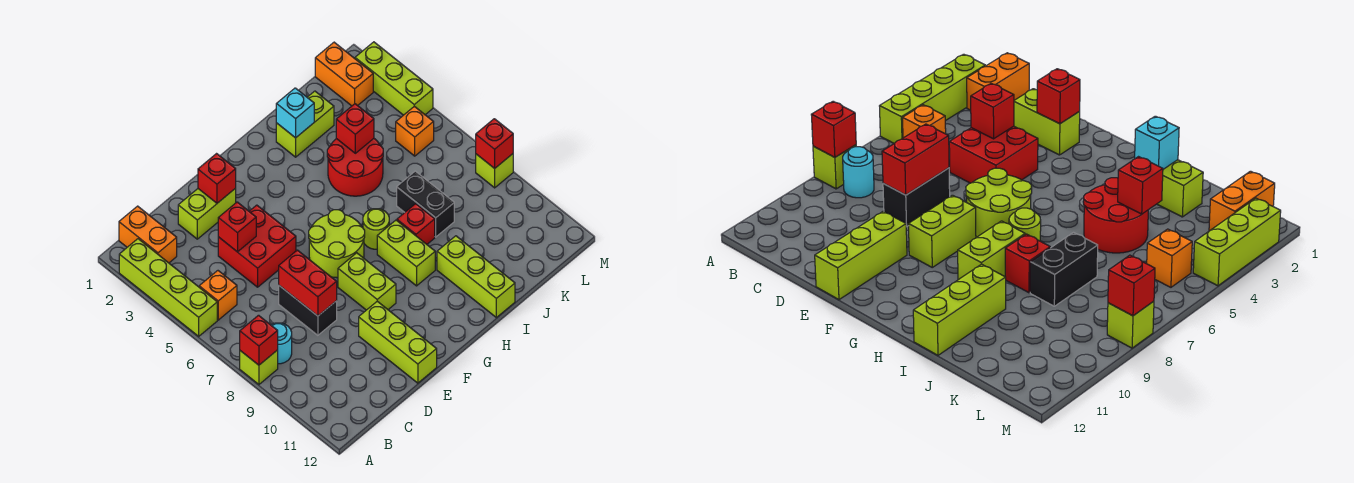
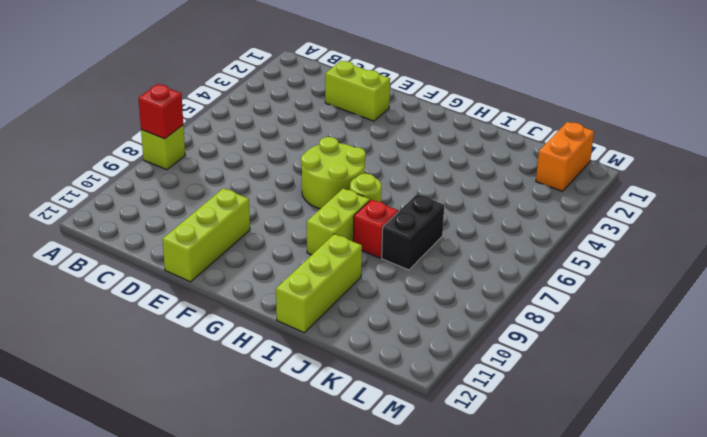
none -> lime 1x4 brick [119,239,217,336]
none -> orange 1x2 brick [119,206,177,263]
none -> orange 1x1 brick [199,271,237,320]

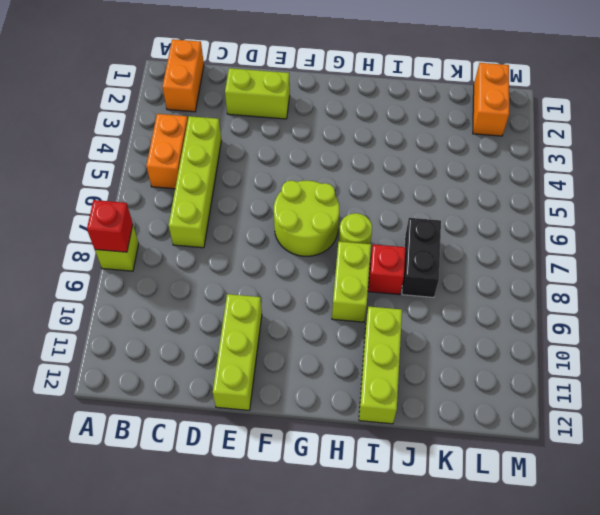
orange 1x2 brick [146,114,188,189] -> orange 1x1 brick [199,271,237,320]
lime 1x4 brick [169,116,222,248] -> lime 1x4 brick moved to [119,239,217,336]
none -> cyan 1x1 round brick [271,323,292,364]
none -> red 2x2 brick [218,205,296,287]
none -> black 1x2 brick [279,286,337,335]

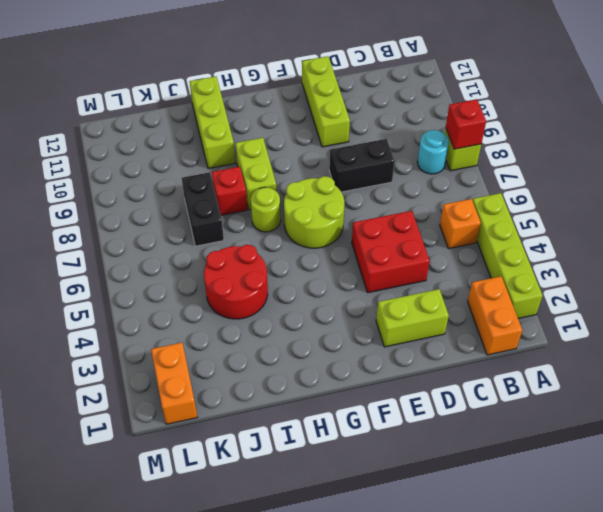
black 1x2 brick [329,139,395,192] -> black 1x2 brick turned to [279,286,337,335]
none -> lime 1x2 brick [338,253,396,310]
none -> lime 1x2 brick [276,91,334,157]
none -> orange 1x1 brick [396,106,434,156]

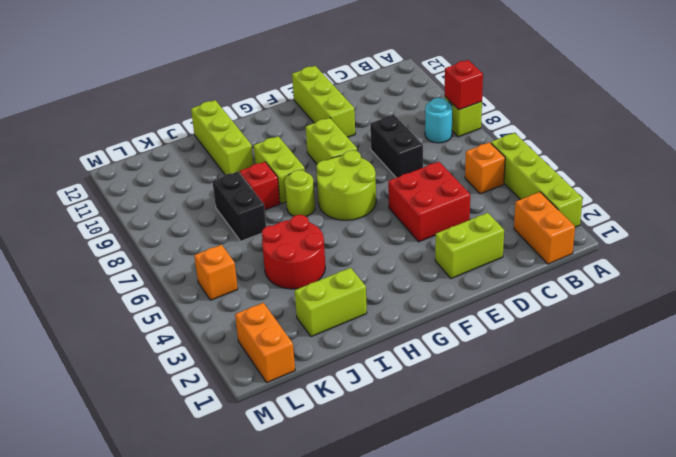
none -> lime 1x3 brick [355,42,433,115]
none -> lime 1x1 brick [476,154,513,188]
none -> red 1x1 brick [218,202,256,252]

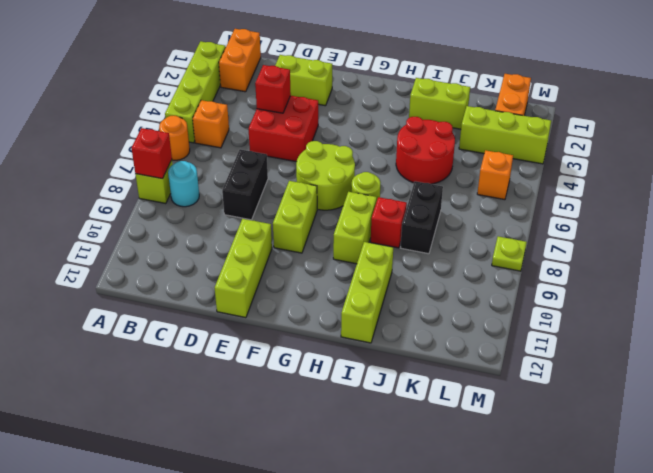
orange 1x1 round brick [159,116,190,160] -> none
lime 1x3 brick [459,106,551,164] -> lime 1x3 brick turned to [355,42,433,115]
lime 1x1 plate [492,236,527,271] -> lime 1x1 brick [476,154,513,188]
none -> red 1x2 brick [279,250,337,316]
none -> red 1x1 brick [198,154,236,203]
none -> cyan 1x1 brick [276,88,314,138]

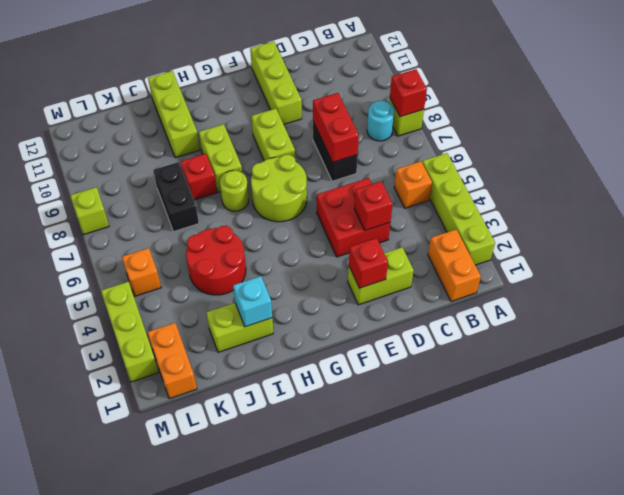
none -> red 1x1 brick [336,104,374,153]
none -> red 1x1 brick [476,119,513,168]

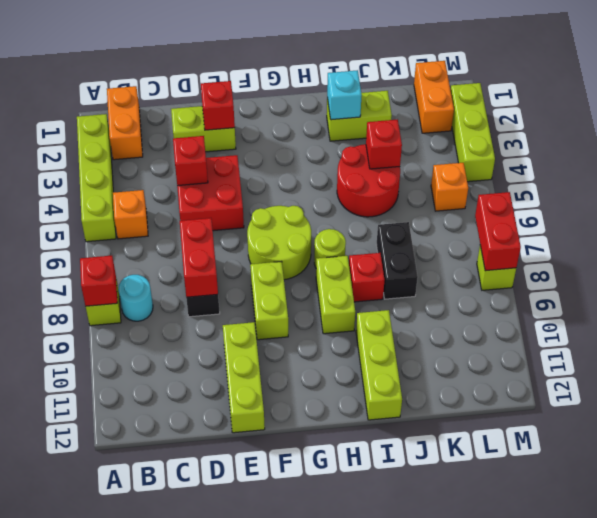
red 1x2 brick [475,192,521,271] -> red 1x1 brick [476,119,513,168]

